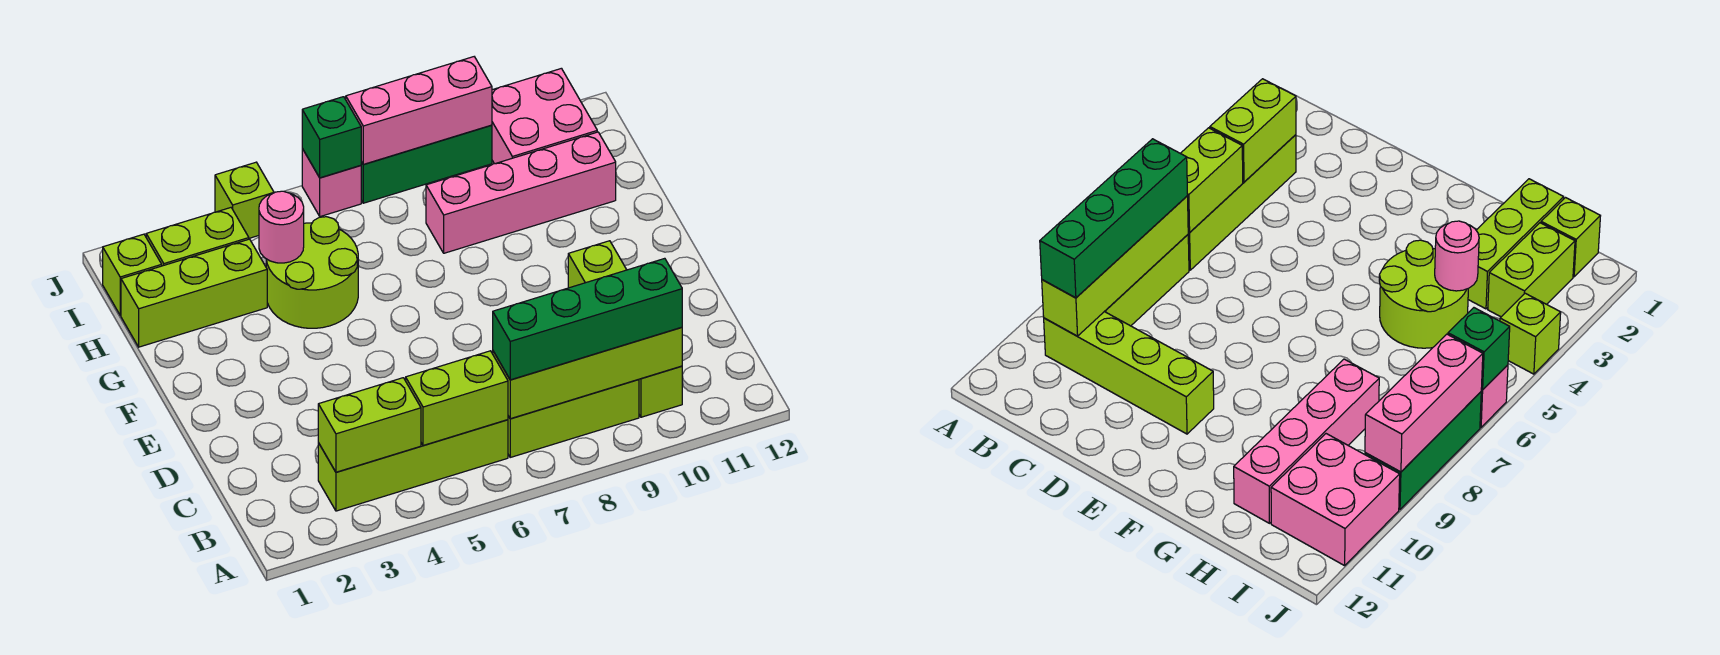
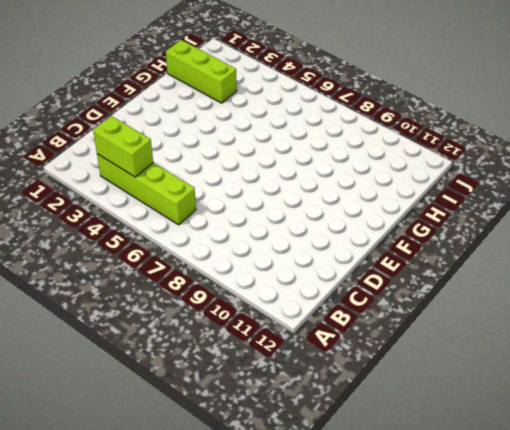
none -> lime 1x3 brick [508,379,639,457]
none -> lime 1x4 brick [568,241,682,417]
none -> lime 2x2 round brick [266,217,358,328]

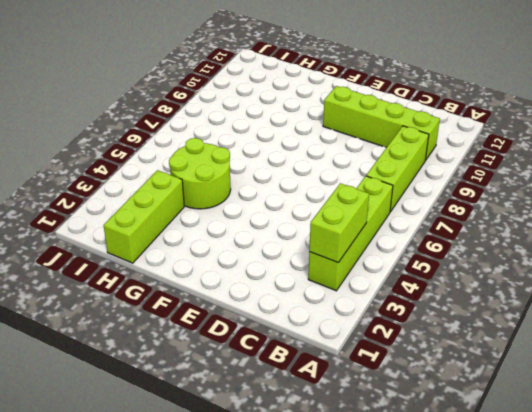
none -> pink 1x4 brick [426,132,616,253]
none -> lime 1x1 brick [103,234,162,315]
none -> lime 1x2 brick [146,208,249,266]

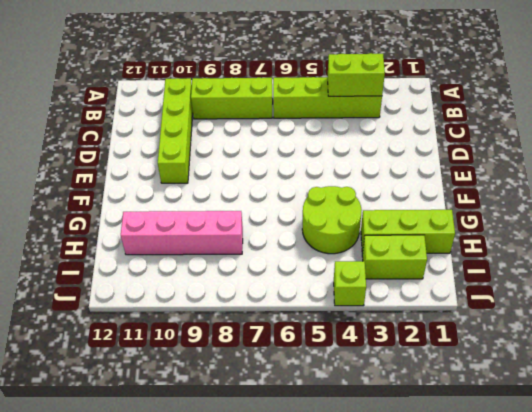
none -> lime 1x1 brick [103,234,162,315]
none -> pink 2x2 brick [492,68,597,164]
none -> pink 1x1 brick [302,149,361,217]

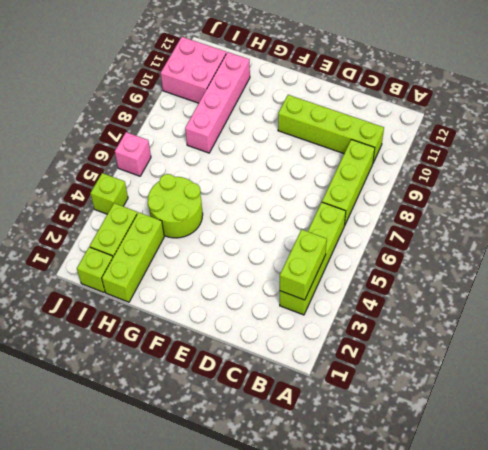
none -> green 1x3 brick [361,125,492,203]
none -> lime 1x2 brick [406,351,508,445]
none -> lime 1x4 brick [493,327,682,419]

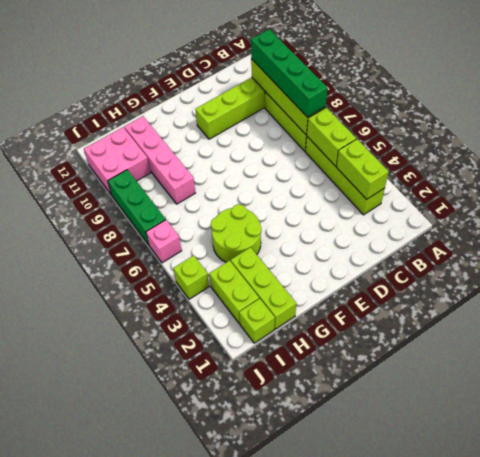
none -> pink 1x1 round brick [259,191,304,263]
none -> green 1x1 brick [302,97,361,178]
none -> pink 1x3 brick [346,57,492,164]

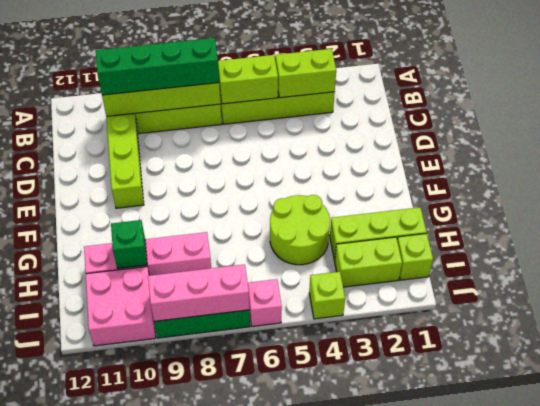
green 1x1 brick [111,220,147,268] -> green 1x1 brick moved to [302,97,361,178]
none -> pink 1x1 round brick [259,191,304,263]

